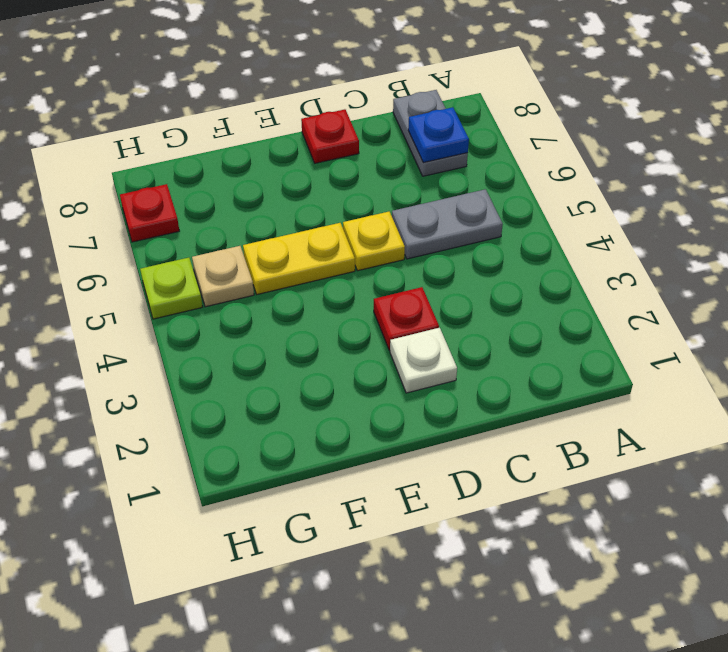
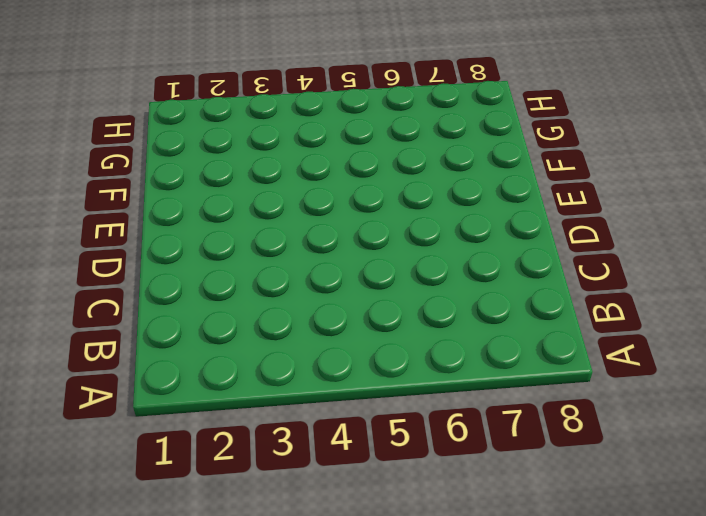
none -> grey 1x2 plate [392,189,503,259]
none -> grey 1x2 plate [393,90,468,176]

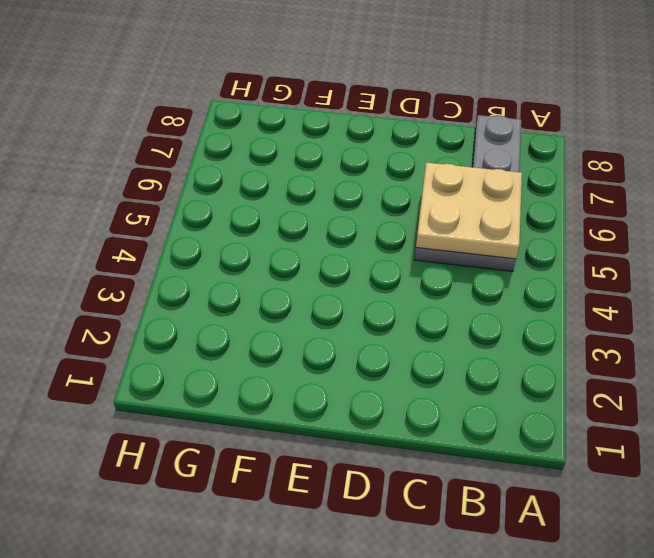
tan 2x2 plate [416,162,522,259] -> none
none -> white 1x1 plate [390,328,457,393]
none -> red 1x1 plate [374,287,439,350]

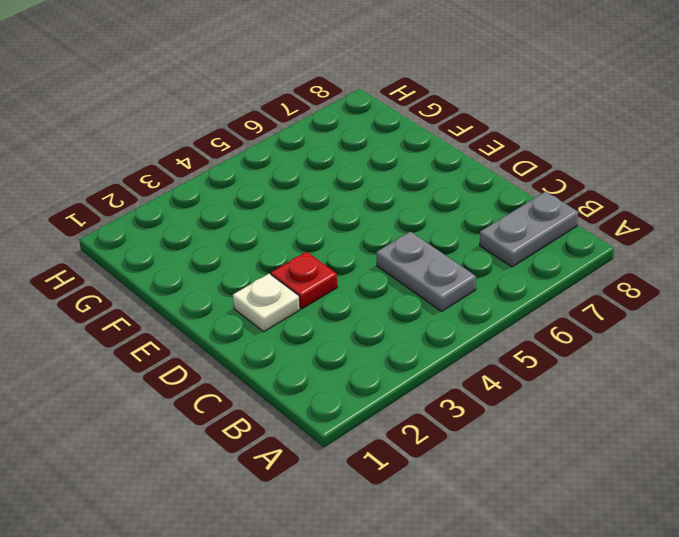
none -> yellow 1x1 plate [343,212,405,271]
none -> red 1x1 plate [301,109,359,163]

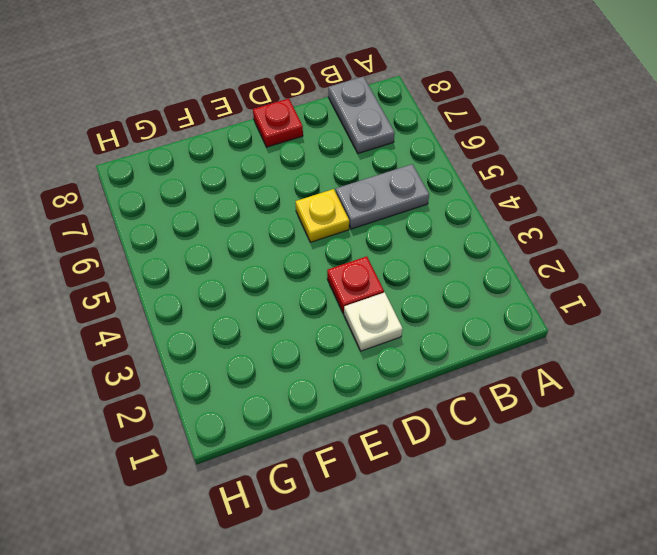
none -> yellow 1x2 plate [243,223,355,294]
none -> tan 1x1 plate [192,246,254,307]

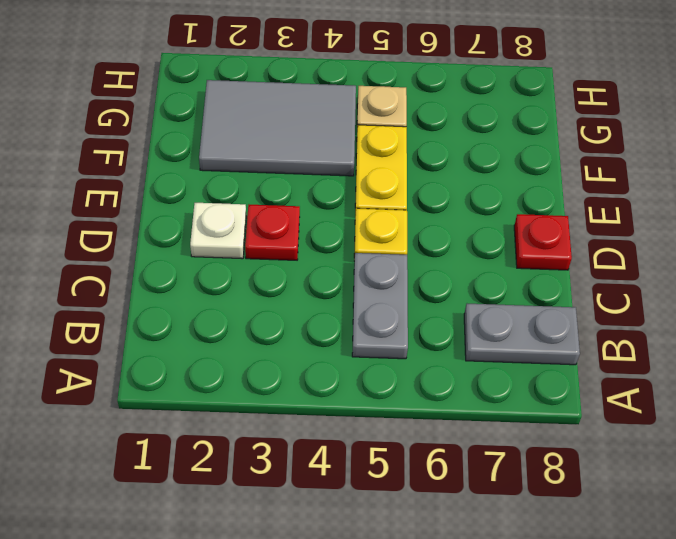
grey 2x3 tile [199,80,356,176] -> none
none -> lime 1x1 plate [140,258,202,319]
none -> red 1x1 plate [120,184,179,242]

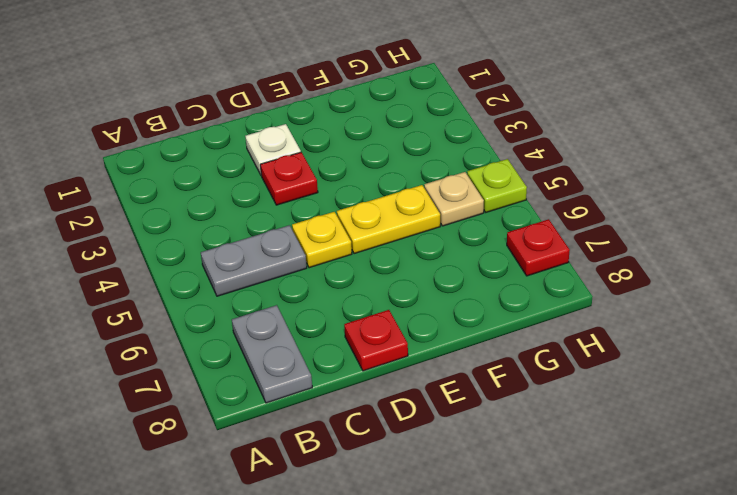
none -> blue 1x1 plate [408,107,469,163]

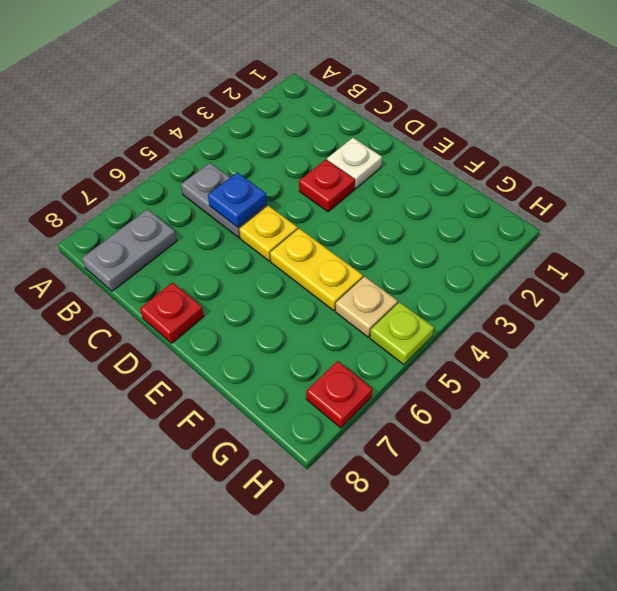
blue 1x1 plate [208,172,267,227] -> blue 1x1 plate moved to [408,107,469,163]

